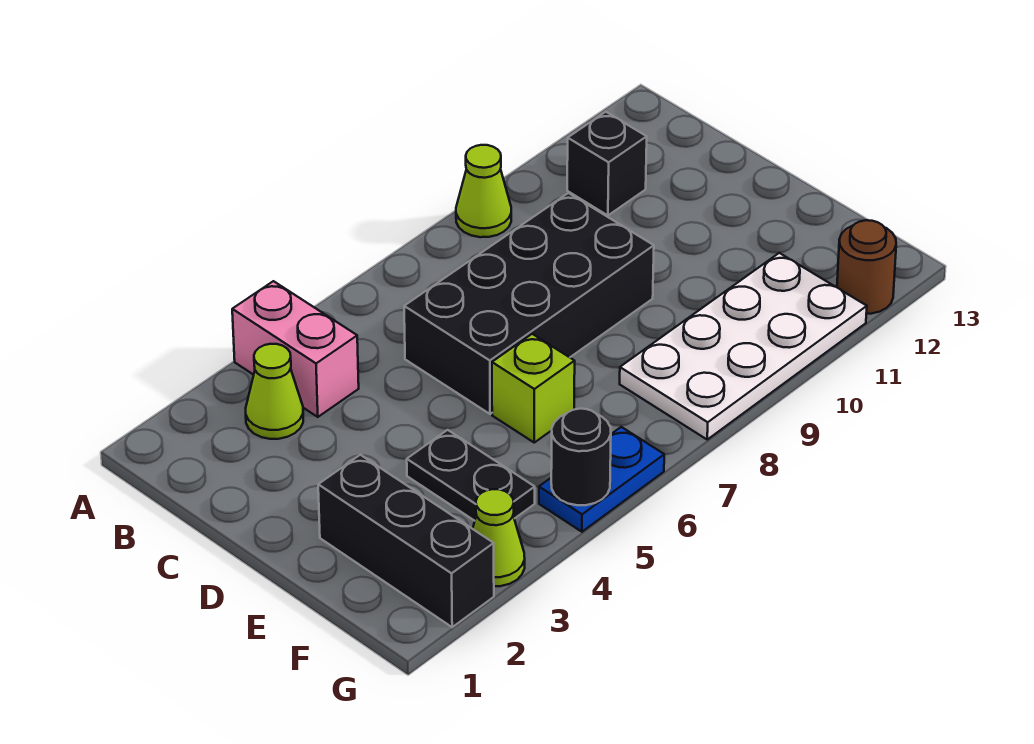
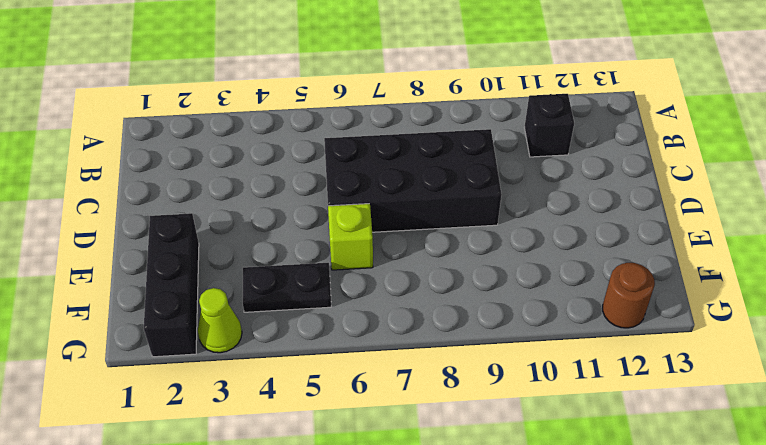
black 1x2 plate [243,263,331,312] -> black 1x2 plate turned to [407,430,535,521]
none -> pink 1x2 brick [232,281,359,417]
none -> lime 1x1 cone [456,145,511,237]
none -> lime 1x1 cone [246,344,303,439]

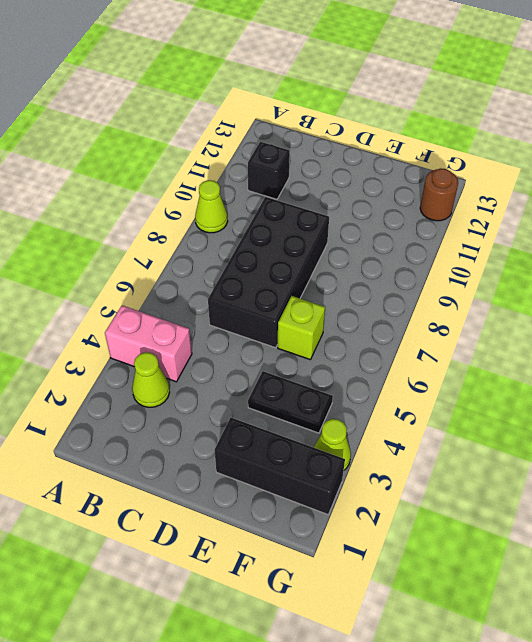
none -> white 2x4 plate [620,253,867,439]
none -> blue 1x2 plate [539,427,664,532]
none -> black 1x1 round brick [551,409,611,505]

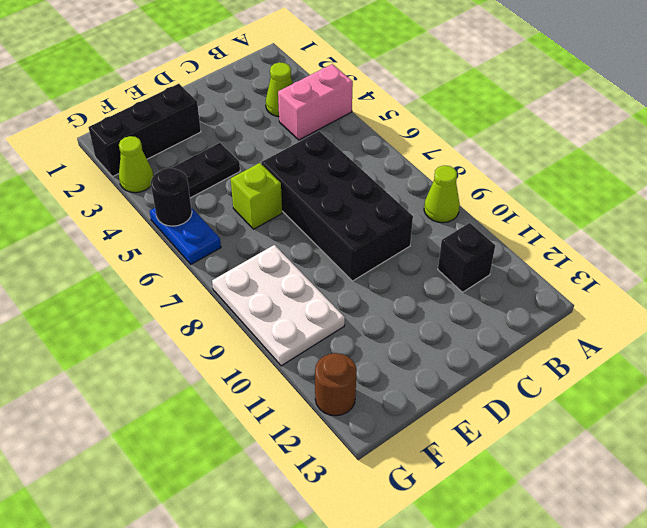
white 2x3 plate [212,245,345,366] -> white 2x4 plate [620,253,867,439]

